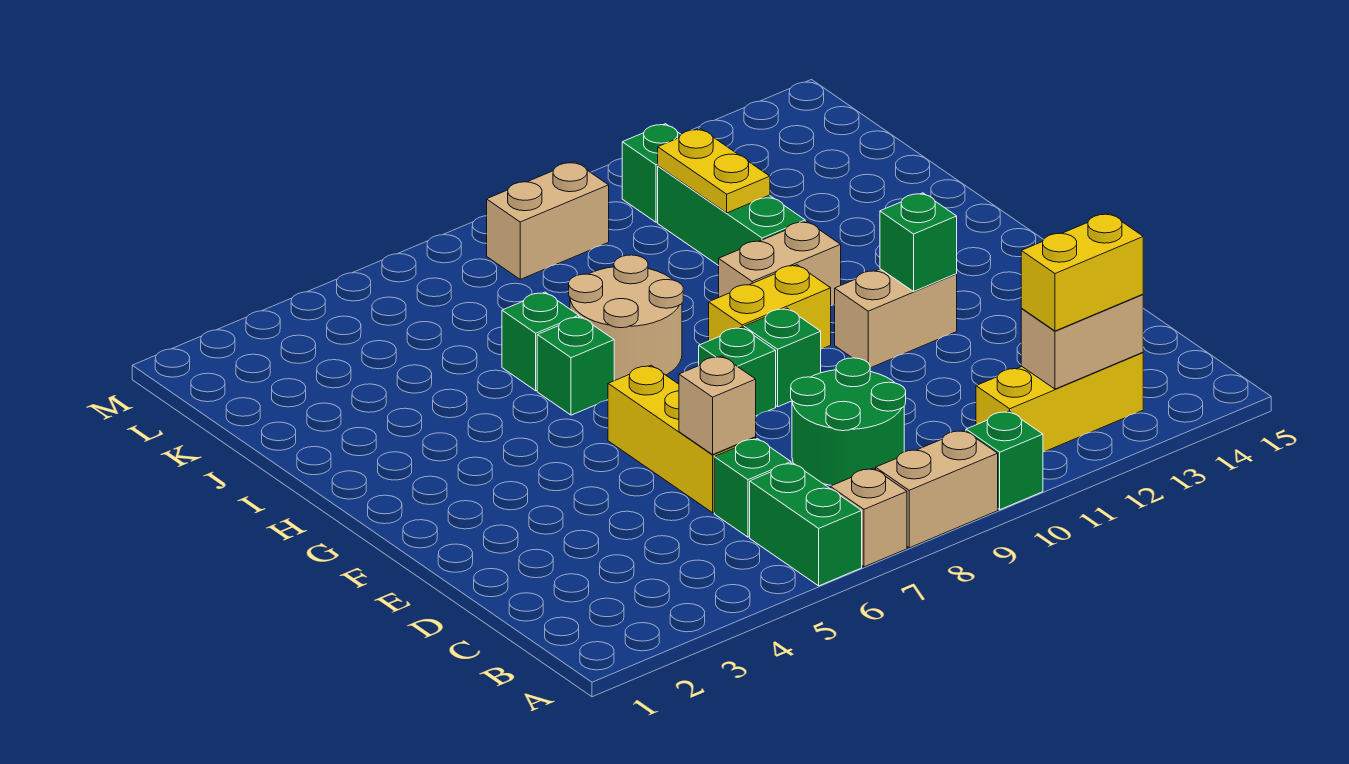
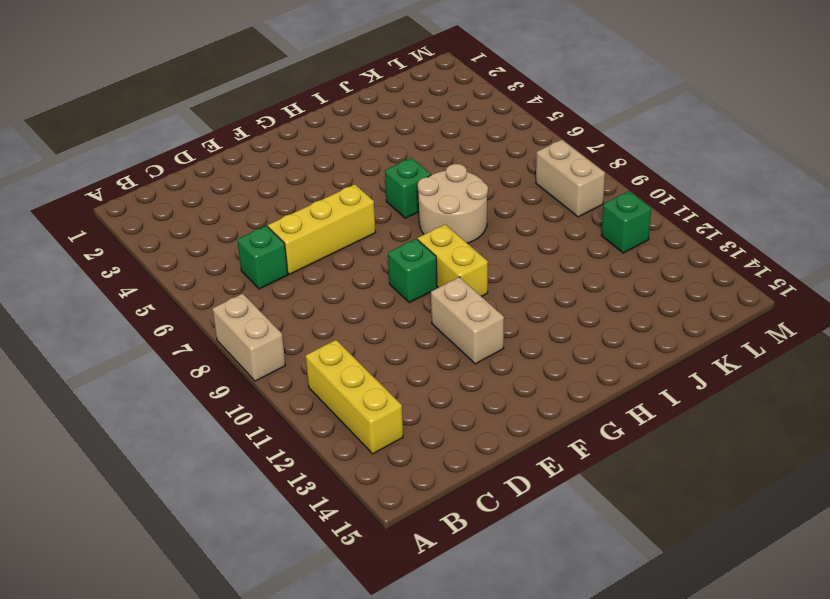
none -> green 1x2 brick [750,463,862,586]
none -> tan 1x1 brick [830,468,907,567]
none -> green 1x1 brick [966,411,1043,510]

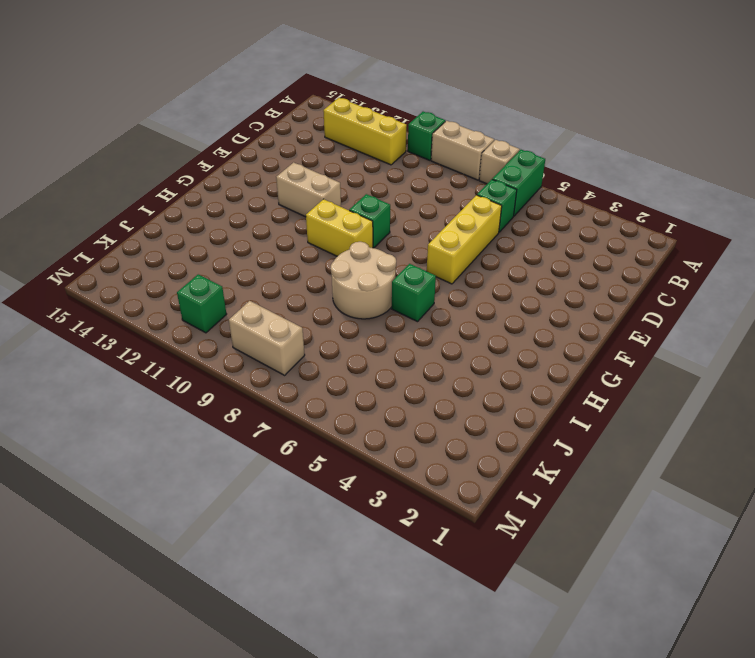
none -> green 2x2 round brick [791,358,906,486]
none -> green 1x1 brick [699,327,776,416]
none -> tan 1x2 brick [719,221,841,305]

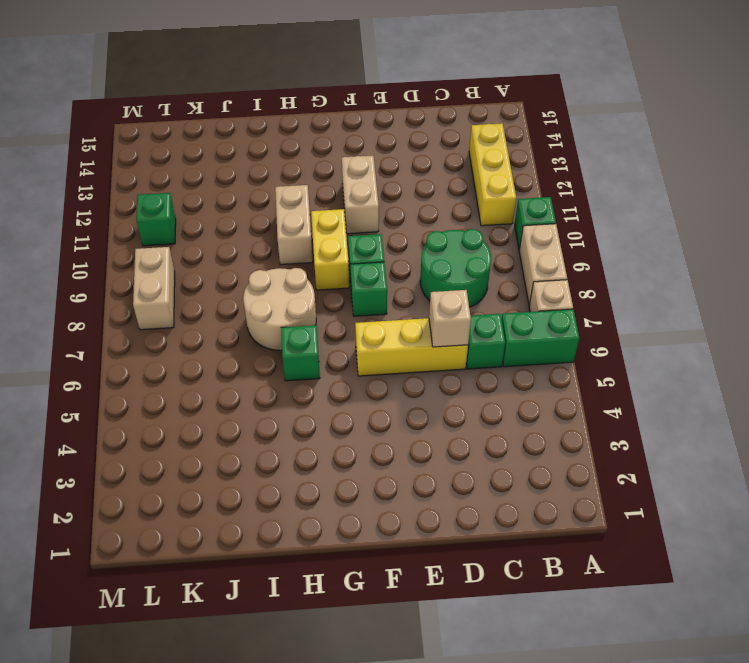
none -> green 1x1 brick [502,292,579,391]
none -> green 1x3 brick [658,166,805,266]
none -> tan 1x2 brick [1021,294,1143,389]

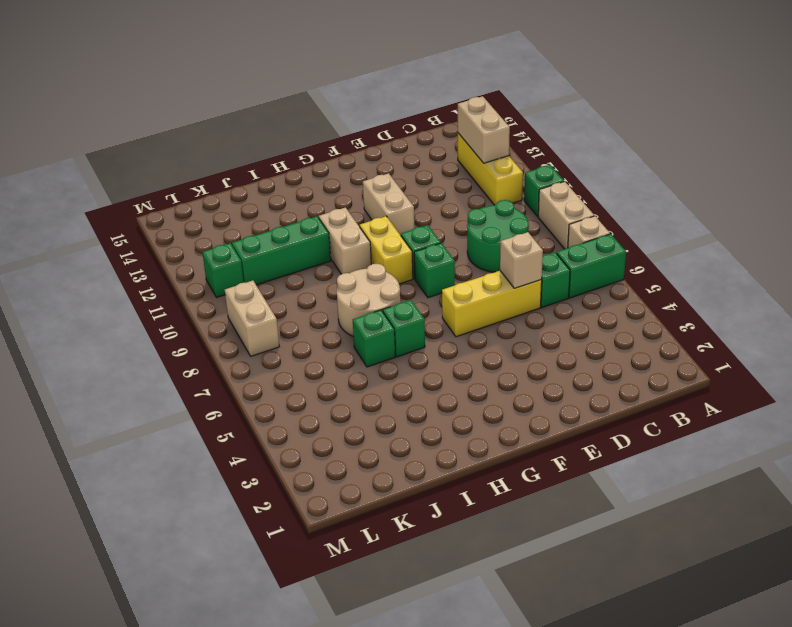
none -> green 1x1 brick [880,193,957,291]
none -> yellow 1x2 plate [658,129,770,213]
none -> yellow 1x2 brick [1021,213,1143,331]

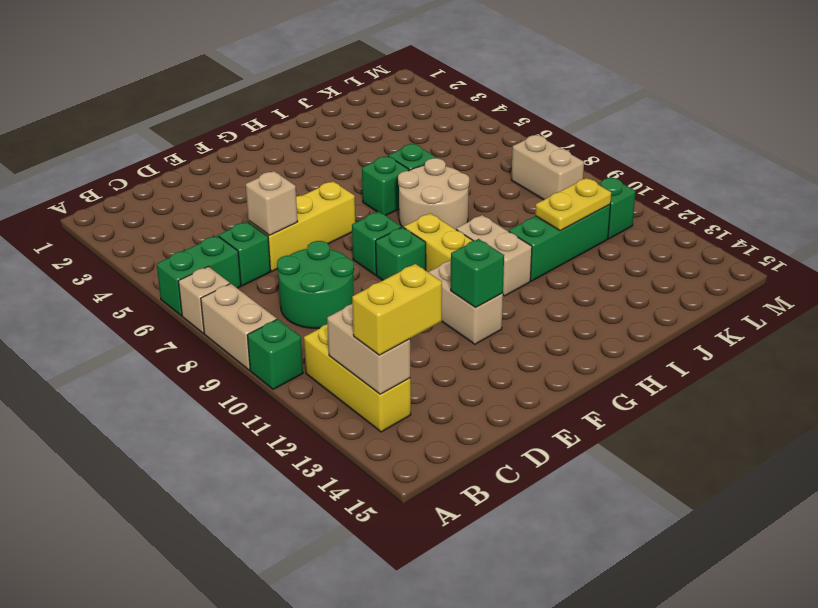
yellow 1x2 brick [352,264,442,355] -> yellow 1x2 brick turned to [1021,213,1143,331]

